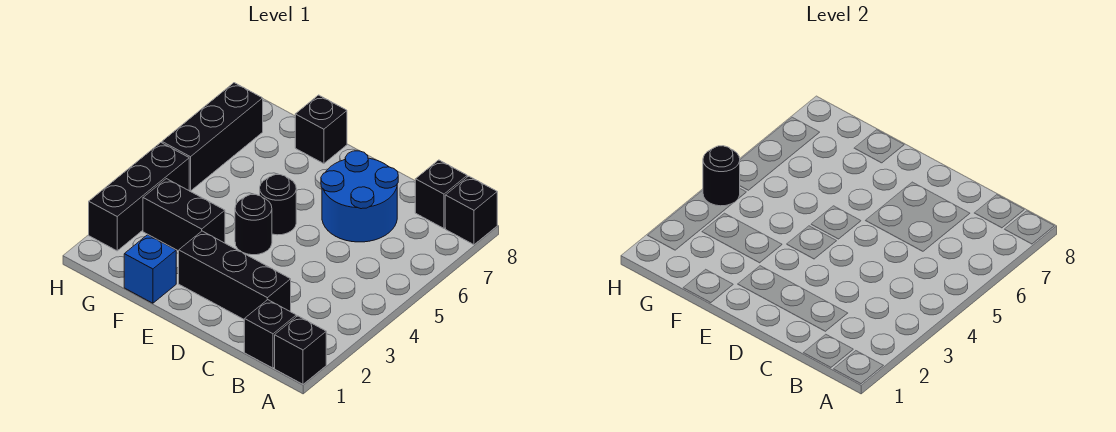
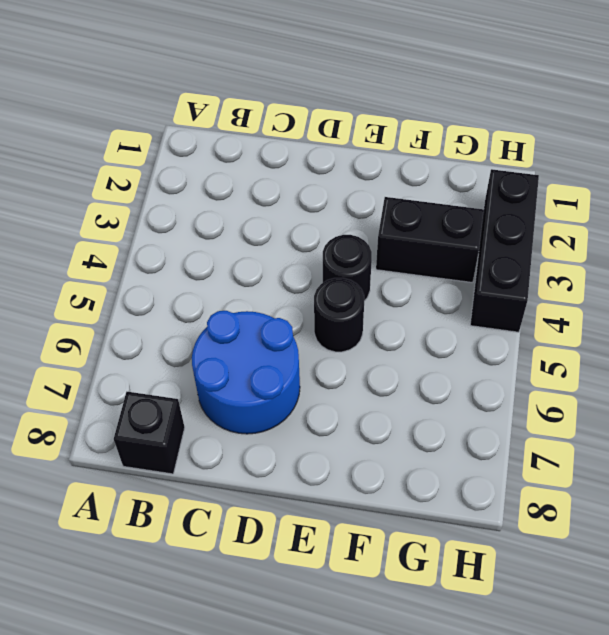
none -> black 1x1 brick [275,316,326,384]
none -> black 1x1 brick [445,176,497,245]
none -> black 1x1 brick [244,300,296,368]

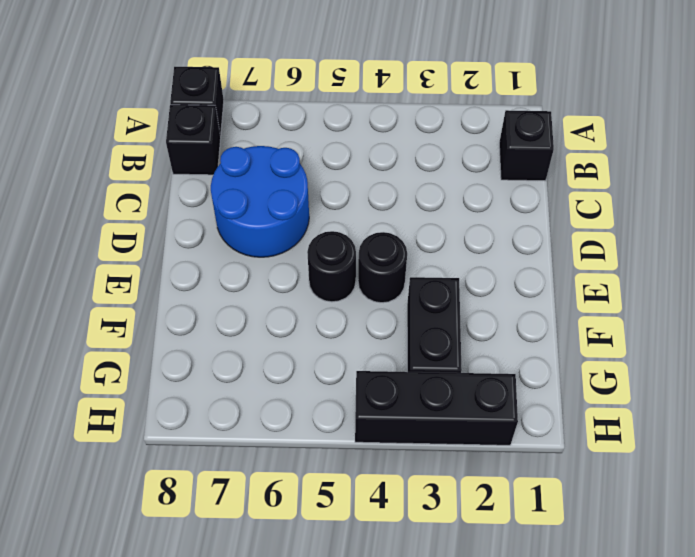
none -> black 1x1 brick [275,316,326,384]
none -> black 1x3 brick [179,231,291,319]
none -> blue 1x1 brick [124,235,176,303]

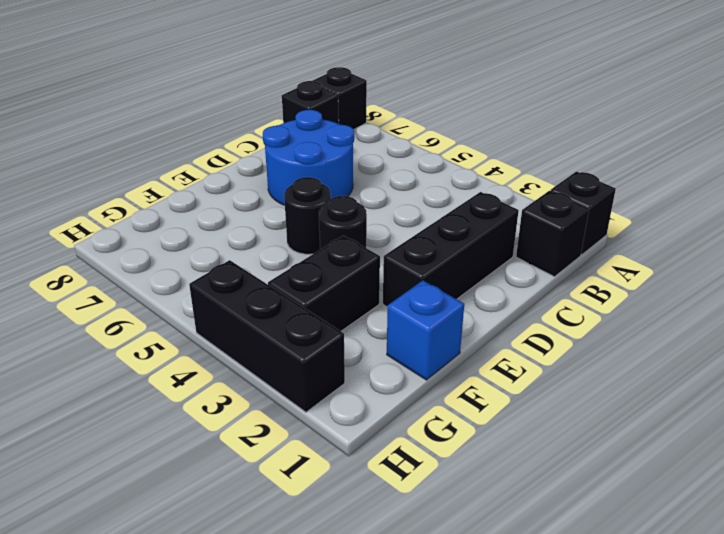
none -> black 1x1 brick [295,95,347,164]
none -> black 1x3 brick [162,83,263,191]
none -> black 1x1 round brick [703,146,740,206]

